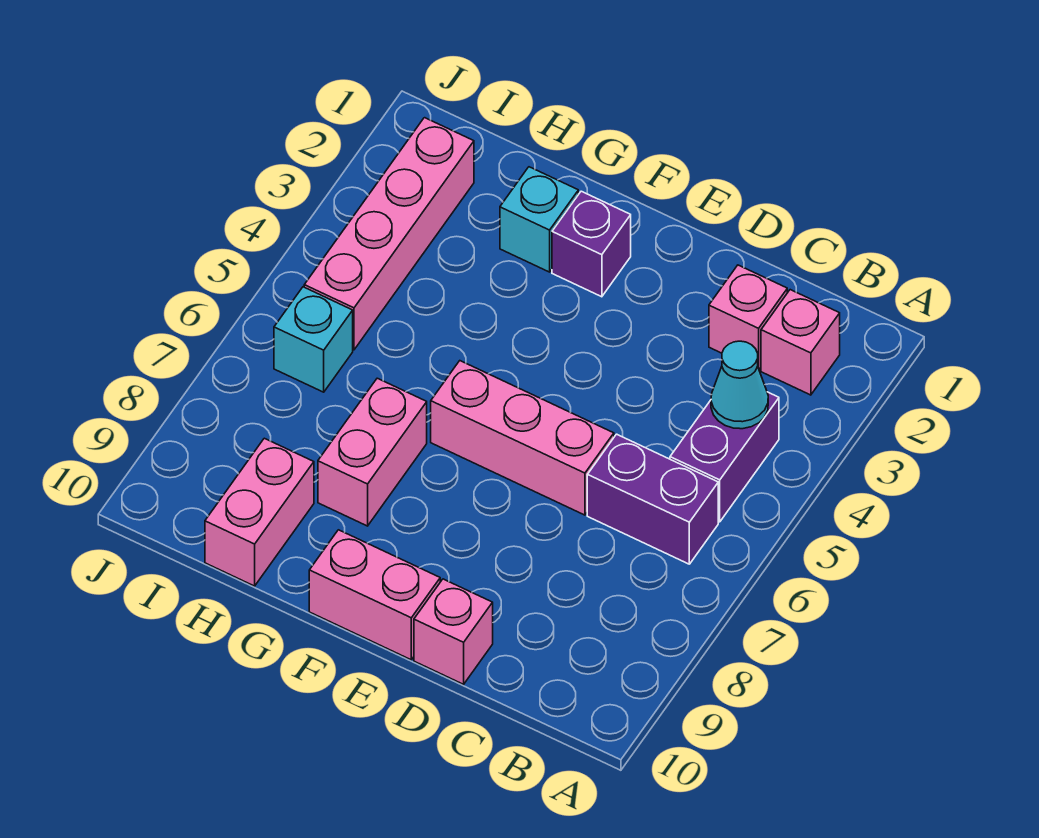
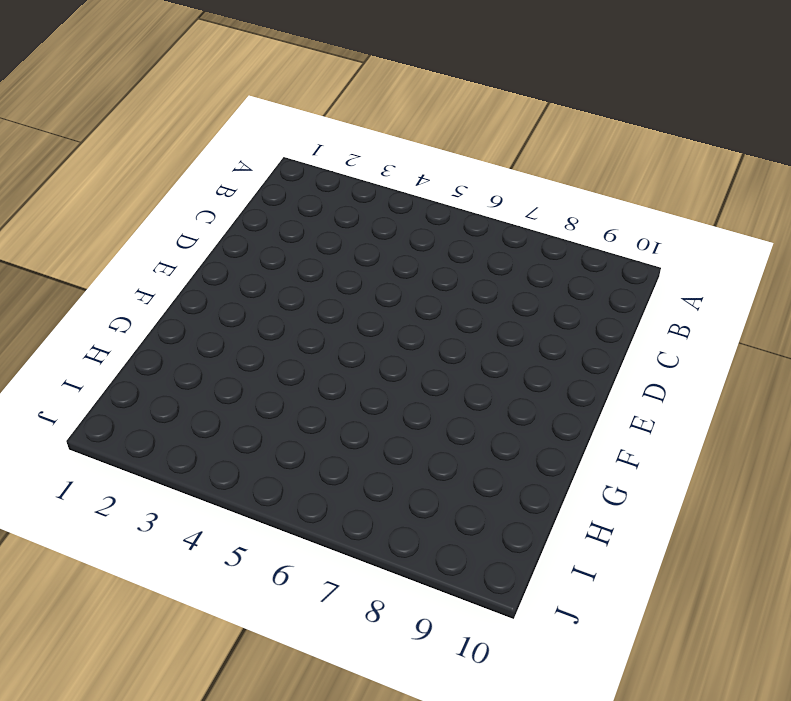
none -> pink 1x1 brick [761,290,840,395]
none -> purple 1x2 brick [670,392,779,522]
none -> purple 1x2 brick [587,434,718,564]

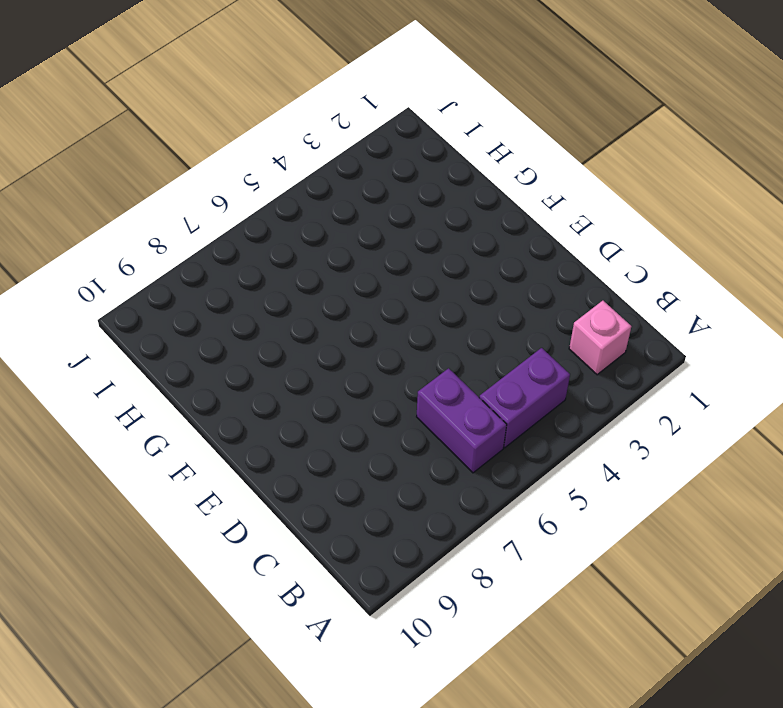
none -> pink 1x1 brick [709,265,787,369]
none -> pink 1x3 brick [431,361,614,515]
none -> pink 1x1 brick [414,579,493,684]

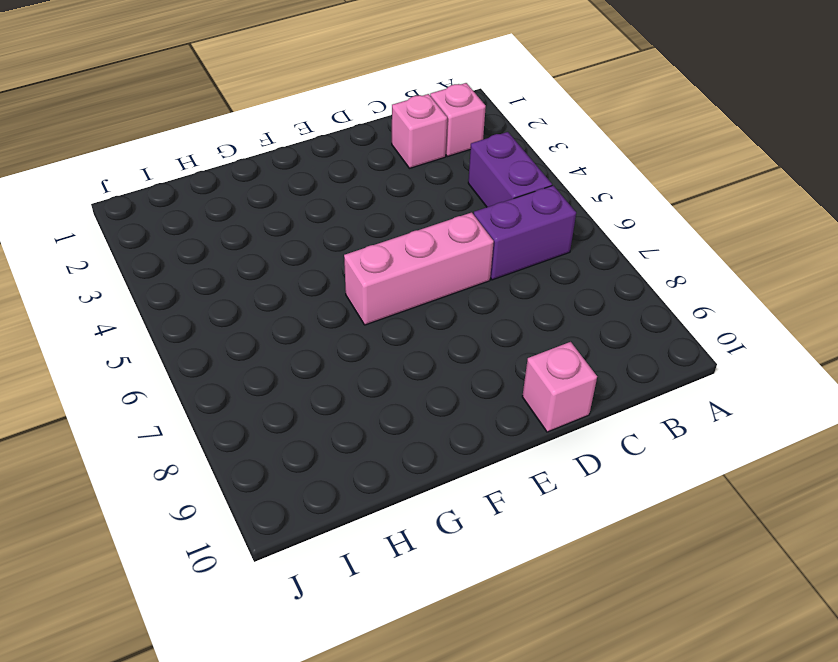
none -> pink 1x2 brick [309,530,440,660]
none -> purple 1x1 brick [552,191,631,297]
none -> cyan 1x1 brick [500,167,578,272]

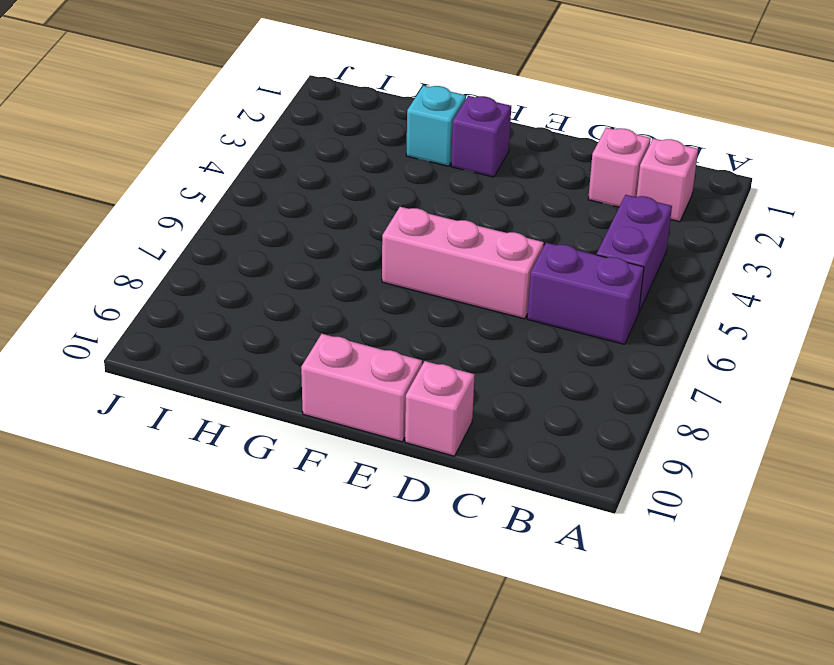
none -> pink 1x2 brick [318,378,427,526]
none -> pink 1x2 brick [205,438,314,586]
none -> pink 1x4 brick [304,118,474,350]

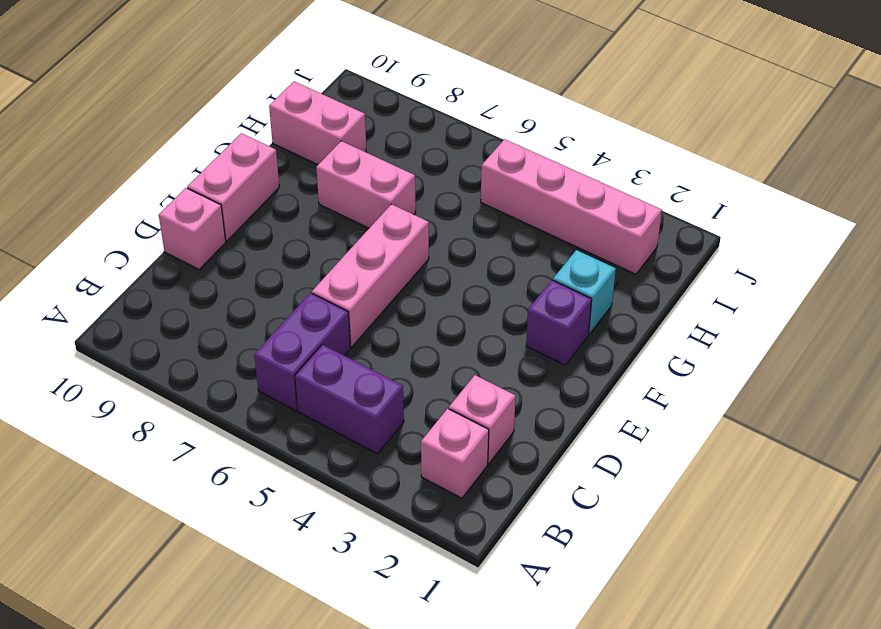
none -> cyan 1x1 brick [274,287,353,392]
none -> cyan 1x1 cone [711,341,768,429]

